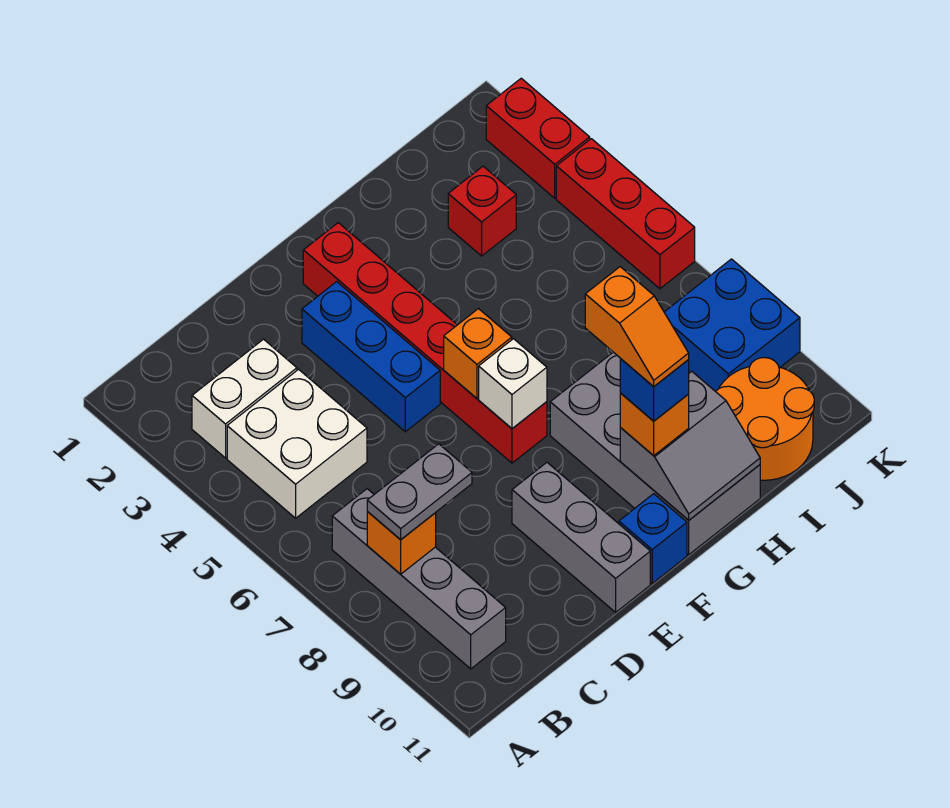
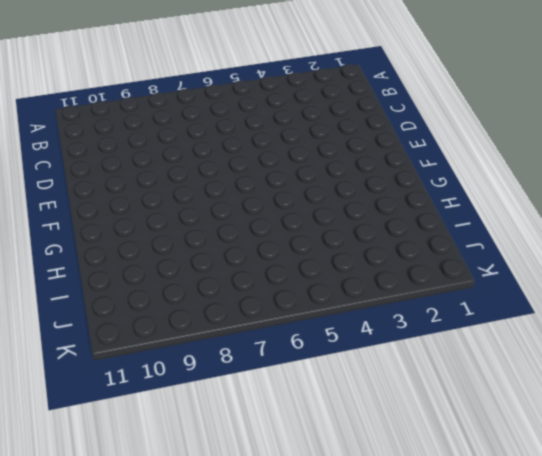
none -> white 1x2 brick [192,339,297,458]
none -> white 2x2 brick [227,369,367,518]
none -> grey 1x4 brick [332,489,506,669]

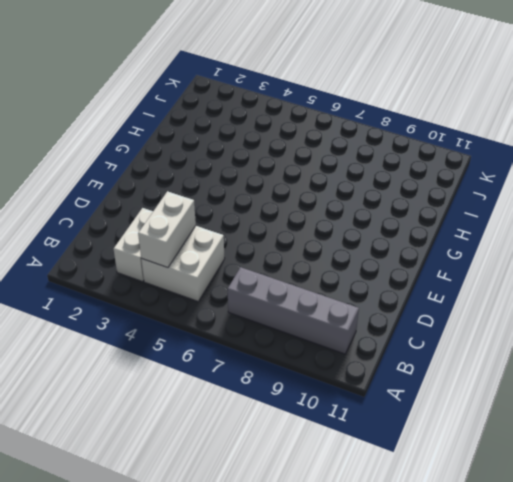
white 1x2 brick [138,191,196,268] -> none
none -> blue 1x3 brick [302,282,440,432]
none -> grey 1x3 brick [512,463,650,612]
none -> red 1x6 brick [303,223,547,463]

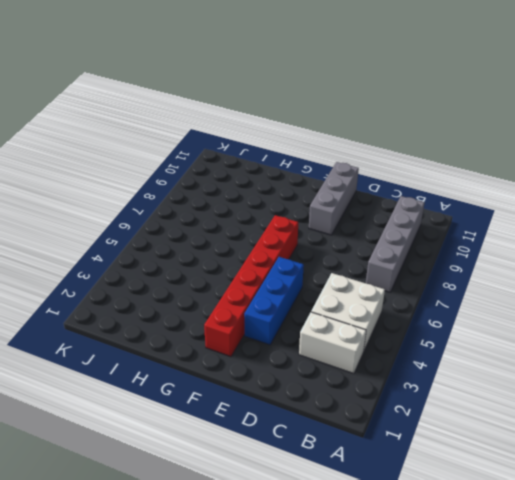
none -> blue 1x1 brick [619,494,687,583]
none -> grey 2x4 brick [550,352,760,555]
none -> red 1x1 brick [448,166,516,256]

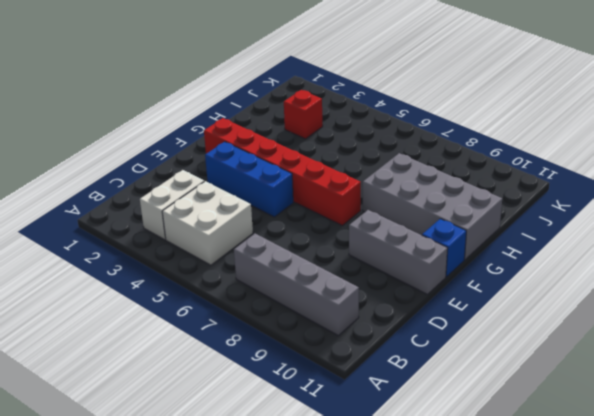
none -> orange 2x2 round brick [715,358,814,480]
none -> blue 2x2 brick [664,259,800,391]
none -> red 1x2 brick [486,78,590,198]

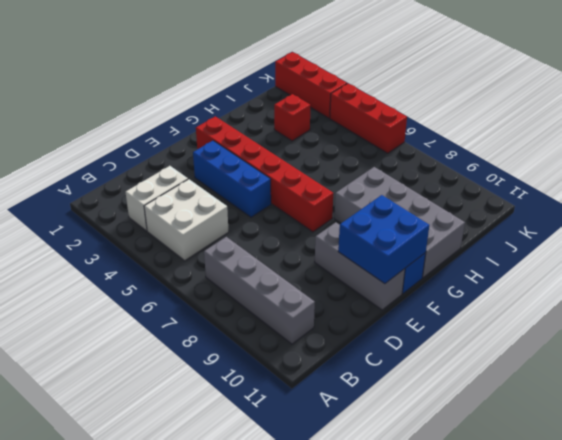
blue 2x2 brick [338,195,429,284] -> blue 2x2 brick moved to [664,259,800,391]
red 1x3 brick [275,52,347,118] -> red 1x2 brick [486,78,590,198]
none -> orange 2x2 round brick [715,358,814,480]
none -> orange 1x1 brick [367,512,436,574]
none -> orange 1x1 brick [444,309,512,398]

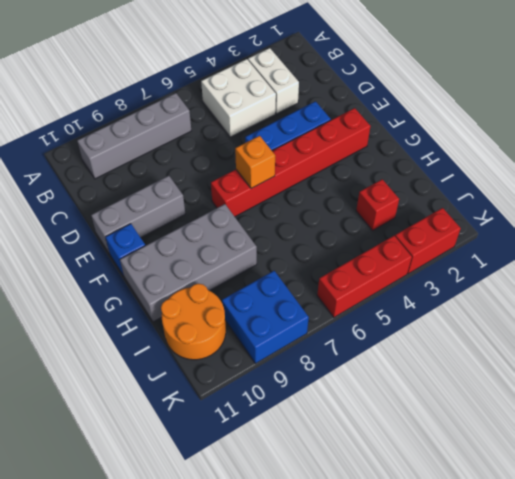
none -> orange 1x1 brick [367,512,436,574]
none -> white 1x1 brick [479,339,547,429]
none -> grey 2x2 slope [620,371,760,520]

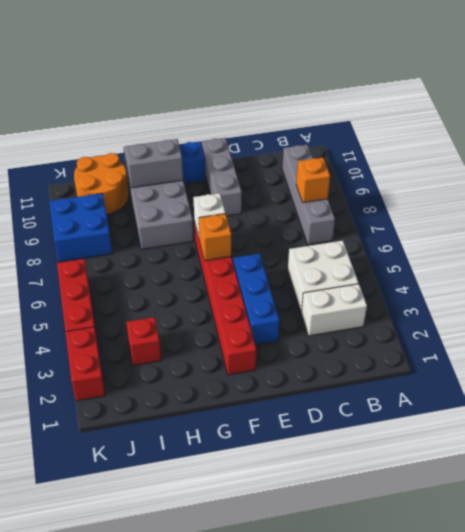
none -> grey 1x2 plate [367,444,472,540]
none -> orange 1x1 brick [620,393,689,456]
none -> blue 1x1 brick [620,359,689,421]

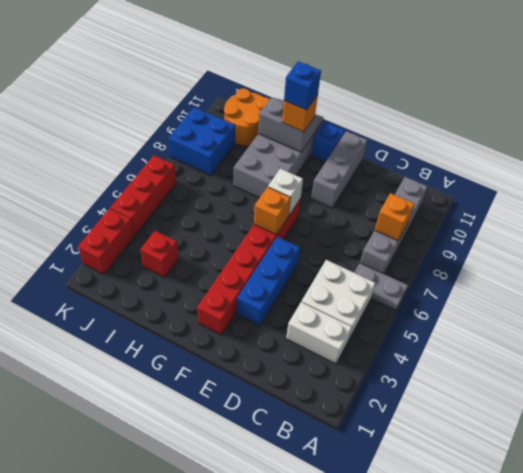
grey 1x2 plate [354,263,408,310] -> grey 1x2 plate moved to [367,444,472,540]
none -> orange 1x2 slope [585,267,689,387]

